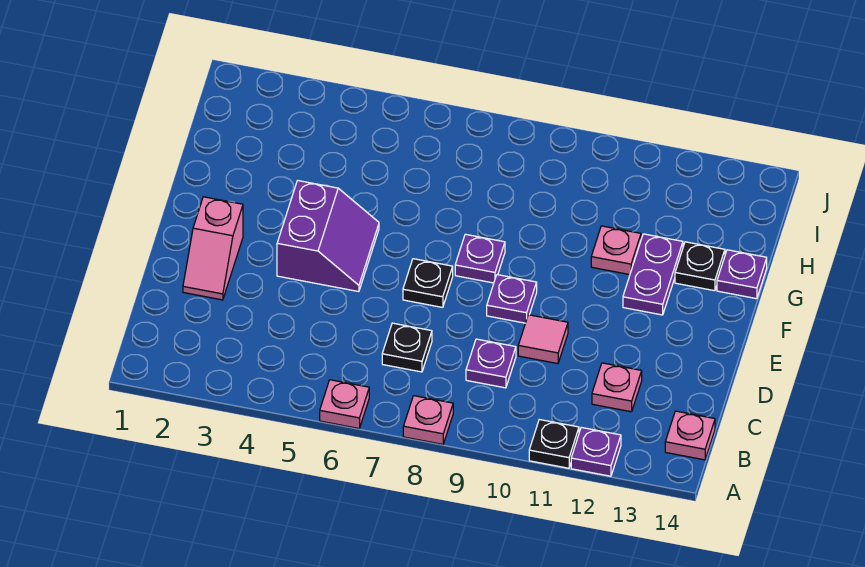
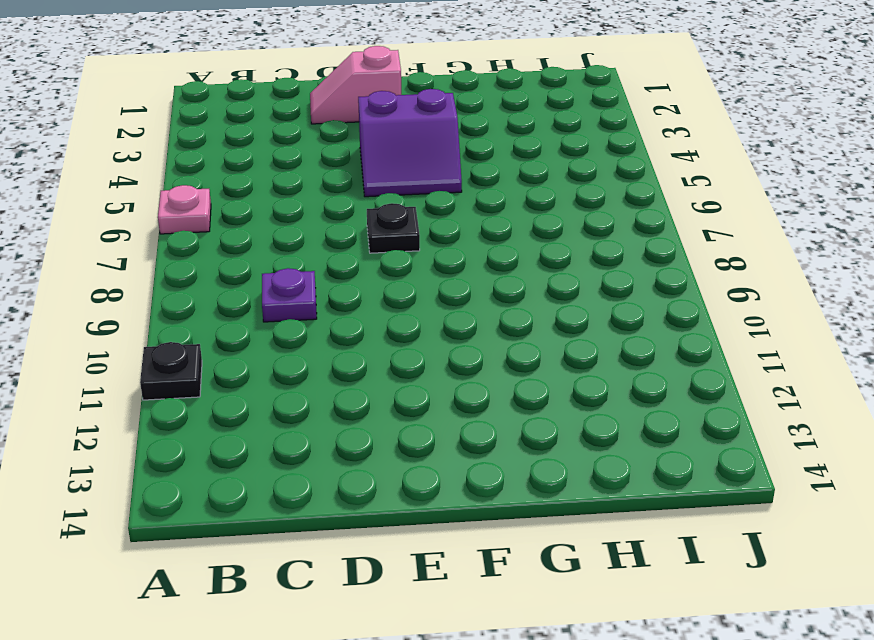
none -> pink 1x1 plate [403,396,453,444]
none -> purple 1x1 plate [571,427,621,476]
none -> pink 1x1 plate [665,411,715,460]

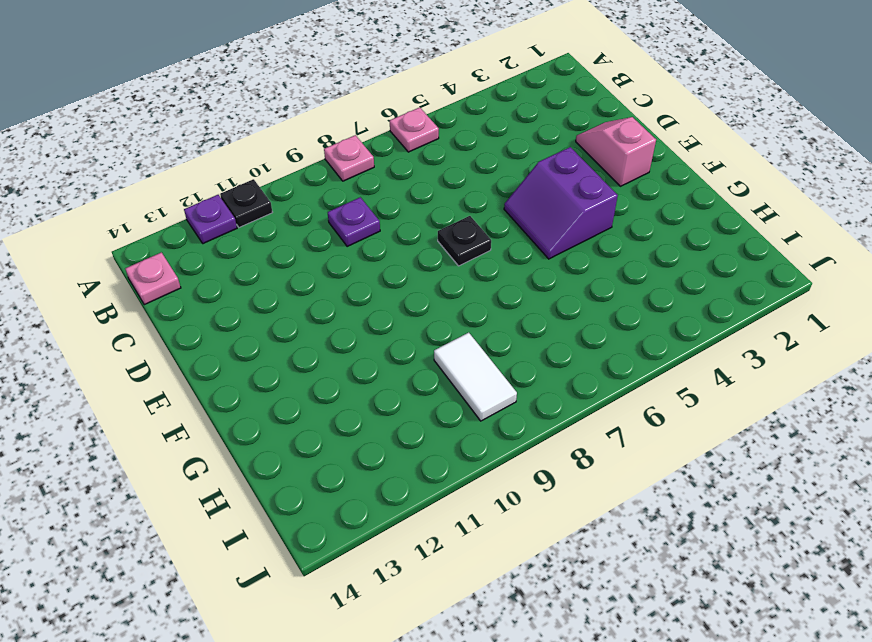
white 1x2 tile [434,333,517,421] -> none
none -> black 1x1 plate [382,323,432,372]
none -> pink 1x1 plate [592,363,642,412]
none -> pink 1x1 tile [518,315,568,364]

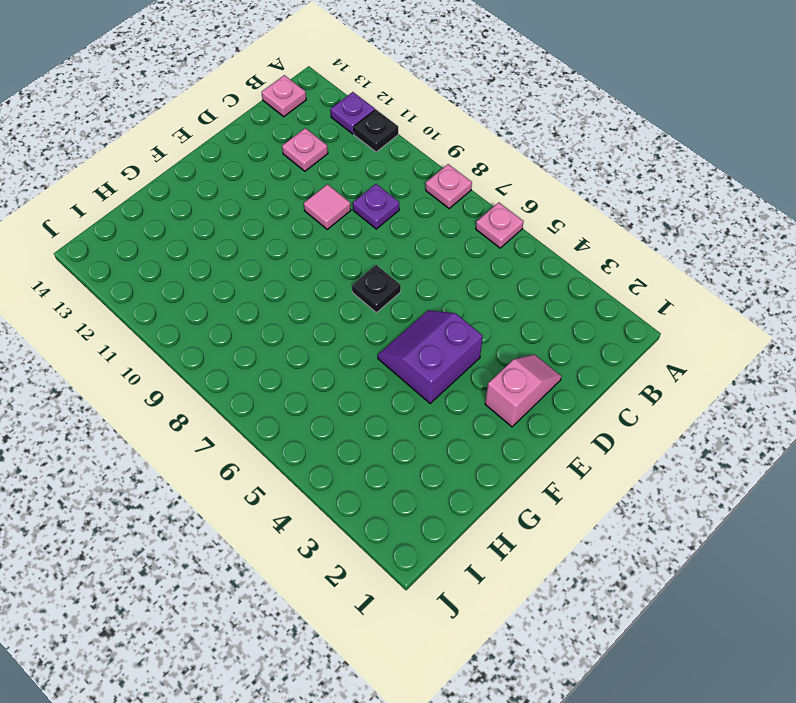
none -> black 1x1 plate [382,323,432,372]
none -> purple 1x1 plate [487,275,537,323]
none -> purple 1x1 plate [455,234,505,283]

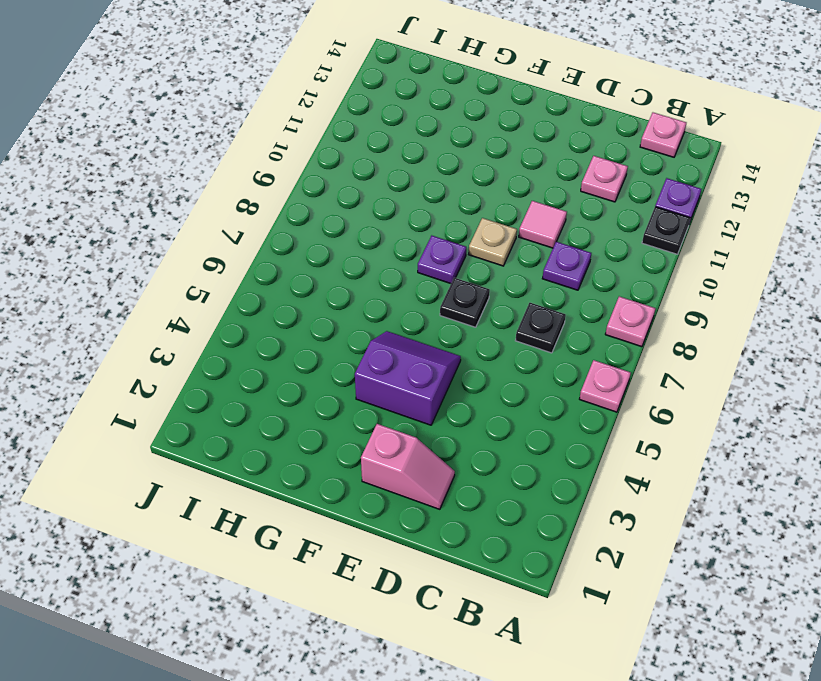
tan 1x1 plate [469,218,517,266] -> purple 1x1 plate [487,275,537,323]
none -> purple 1x2 plate [623,234,683,315]
none -> pink 1x1 plate [591,226,641,275]
none -> black 1x1 plate [675,242,725,291]

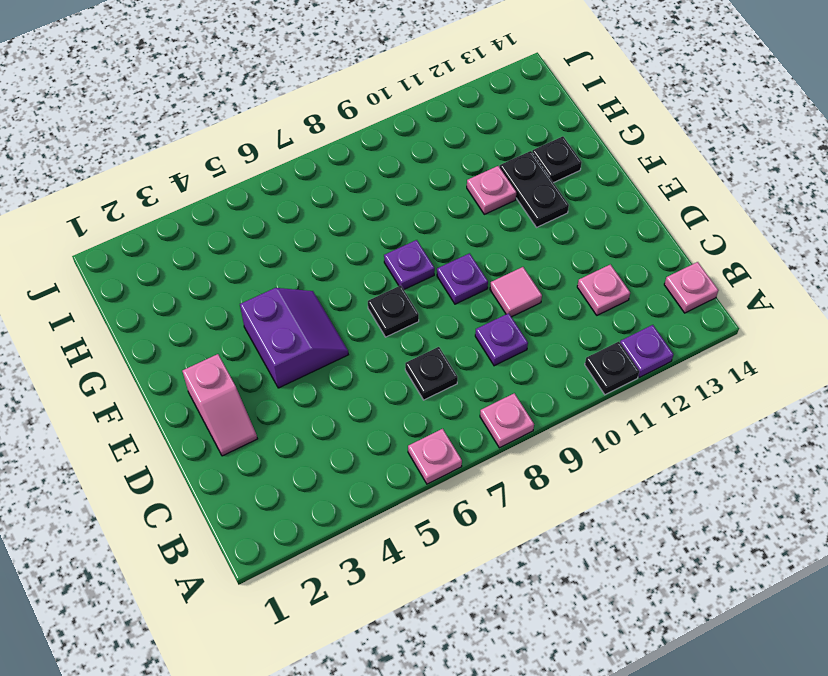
black 1x2 plate [500,151,569,227] -> purple 1x2 plate [623,234,683,315]
none -> purple 1x1 plate [717,250,767,299]

